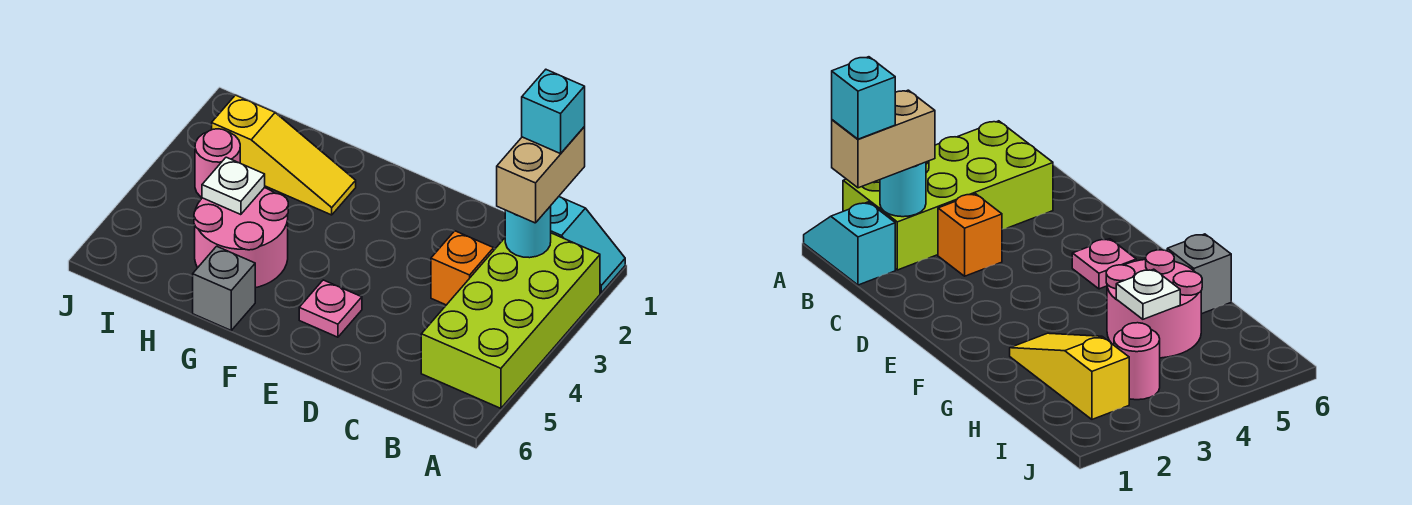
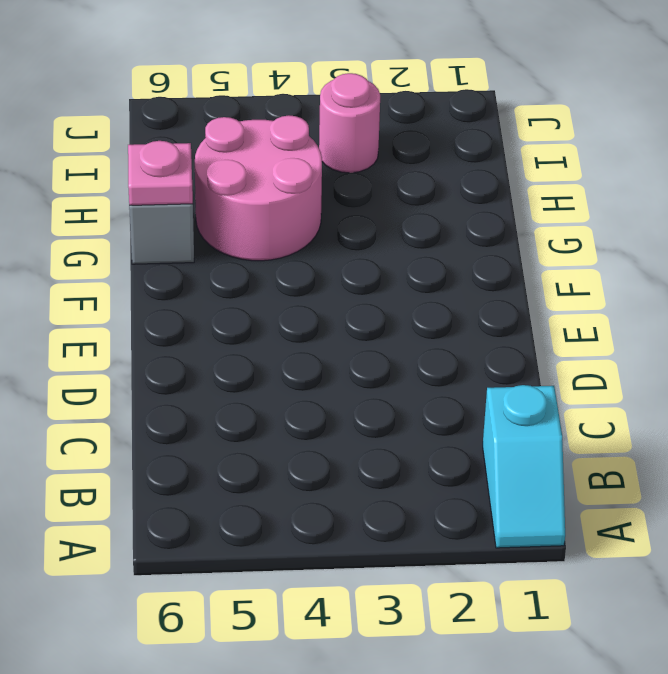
pink 1x1 plate [128,141,193,205] -> pink 1x1 plate moved to [299,280,362,337]
none -> lime 2x4 brick [421,233,600,408]
none -> orange 1x1 brick [431,231,494,305]
none -> yellow 1x3 slope [212,95,356,215]

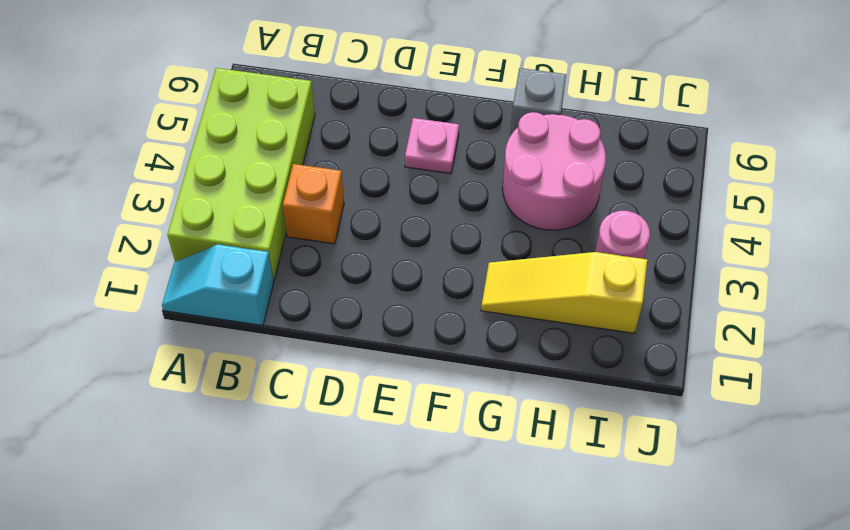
none -> cyan 1x1 round brick [505,206,551,258]
none -> white 1x1 plate [202,157,265,215]
none -> tan 1x2 brick [497,127,585,223]

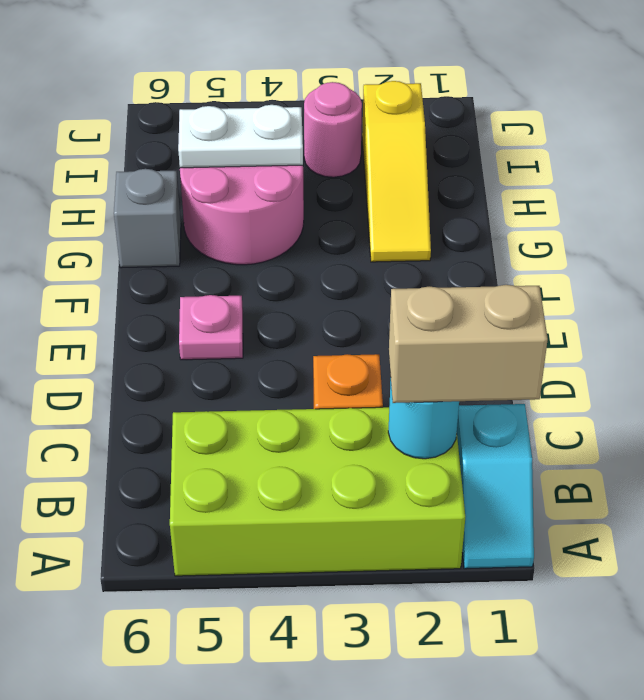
white 1x2 plate [178,105,303,168] -> white 1x1 plate [202,157,265,215]
none -> cyan 1x1 brick [522,70,585,154]

